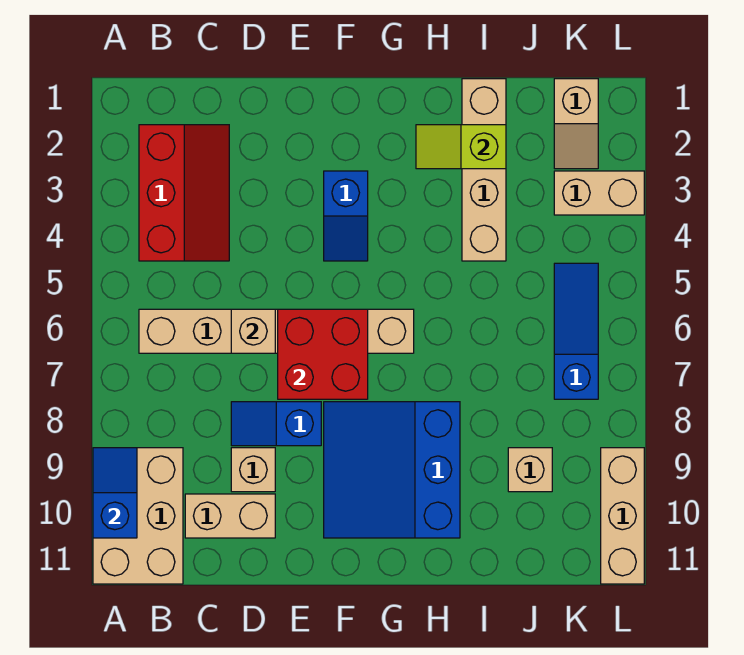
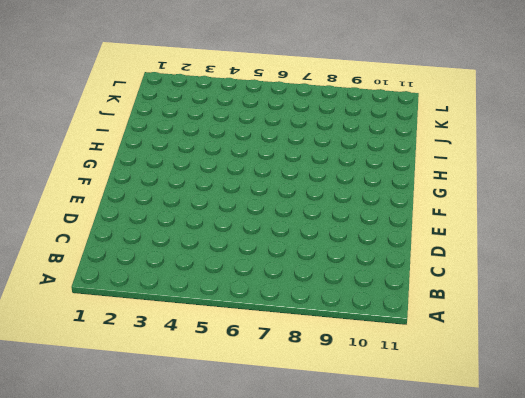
none -> tan 2x3 brick [93,448,183,584]
none -> red 2x3 slope [139,125,229,261]
none -> tan 1x6 brick [139,309,414,353]

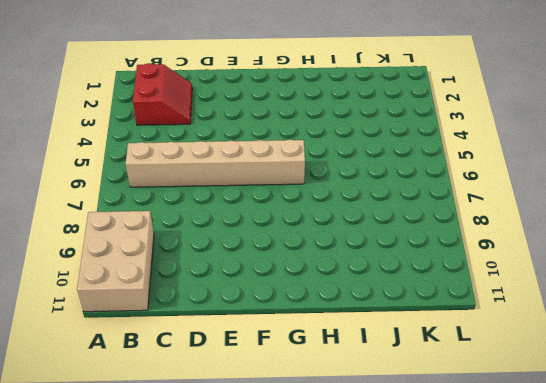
red 2x2 slope [133,63,192,125] -> red 2x3 slope [139,125,229,261]
none -> tan 1x2 brick [185,494,275,538]
none -> blue 1x2 slope [231,402,321,446]
none -> tan 1x1 brick [231,448,275,492]

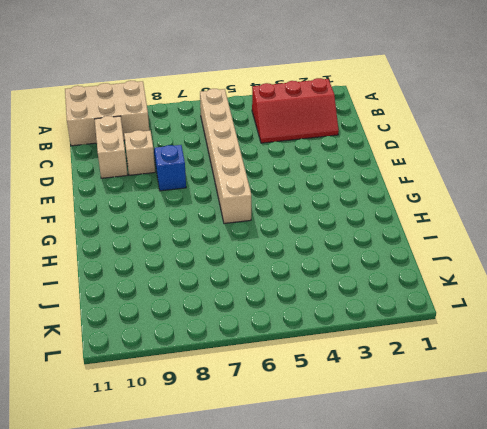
none -> blue 1x2 slope [324,171,368,261]
none -> blue 3x3 slope [324,402,460,538]
none -> tan 1x4 brick [462,79,506,261]

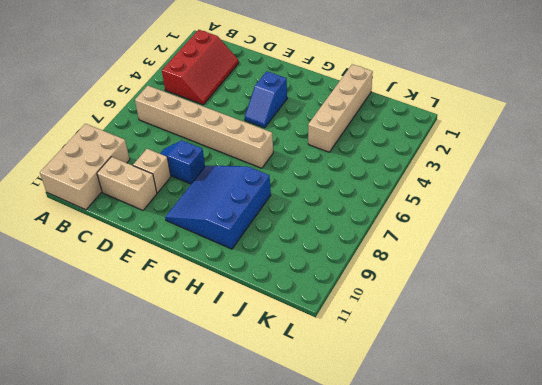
none -> tan 1x1 brick [508,448,552,492]
none -> tan 1x2 slope [554,79,598,169]
none -> tan 1x2 brick [554,171,644,215]

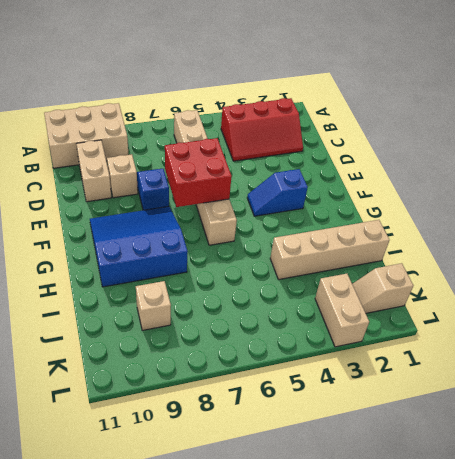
none -> blue 1x3 slope [554,263,598,399]
none -> tan 1x3 brick [601,448,644,584]
none -> blue 1x2 slope [93,448,137,538]

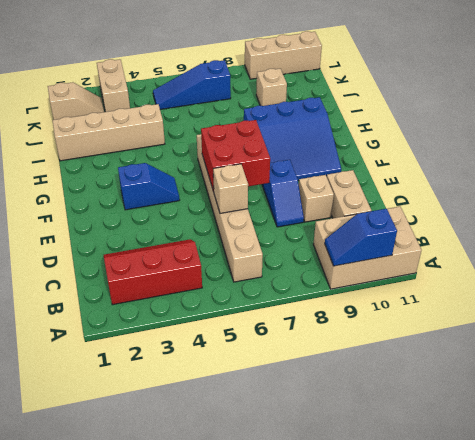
none -> lime 1x2 slope [416,125,506,169]

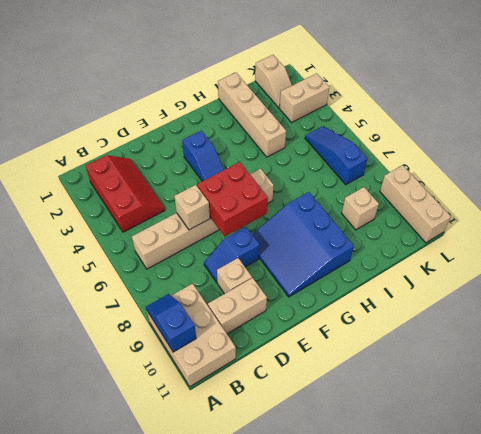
none -> lime 1x2 slope [416,125,506,169]

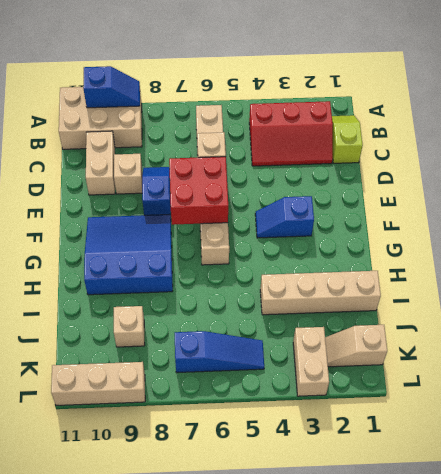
lime 1x2 slope [332,115,363,163] -> lime 1x2 slope moved to [416,125,506,169]

